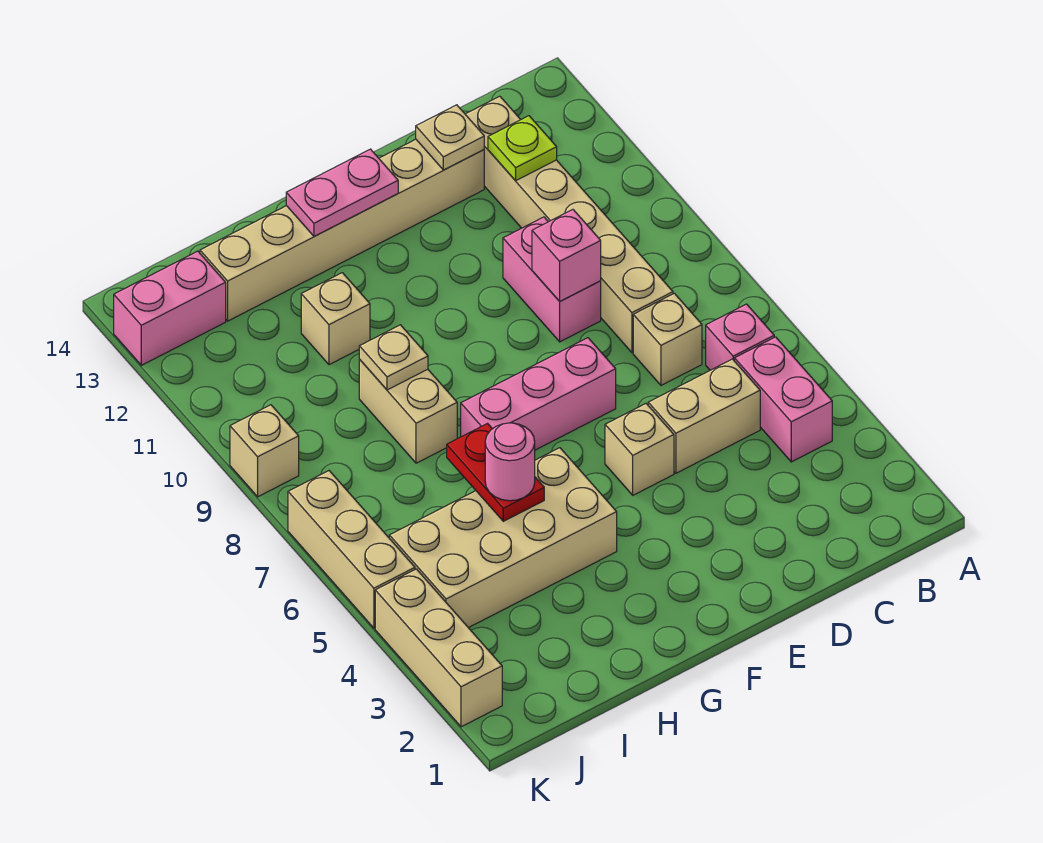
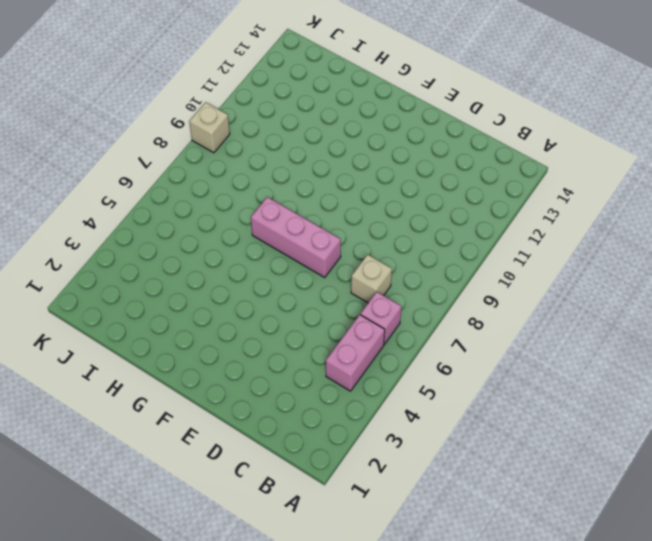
none -> tan 1x2 brick [648,359,760,473]
none -> tan 1x6 brick [465,96,673,353]
none -> pink 1x2 brick [503,217,601,342]

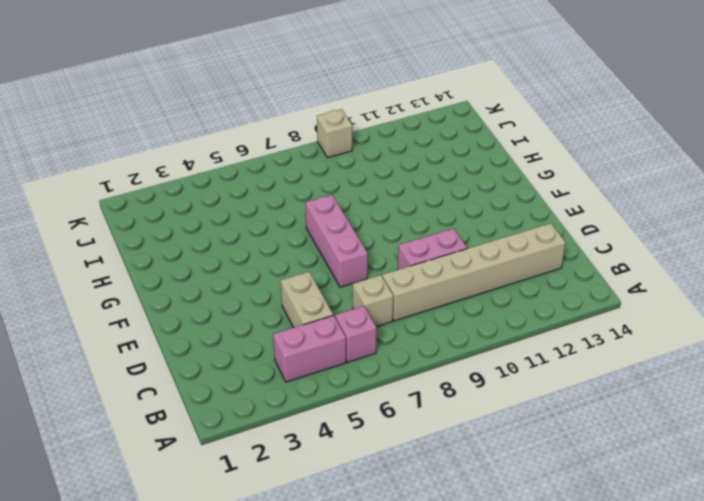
none -> tan 1x6 brick [200,139,484,321]
none -> tan 1x1 brick [605,404,674,495]
none -> tan 2x4 brick [389,448,617,628]

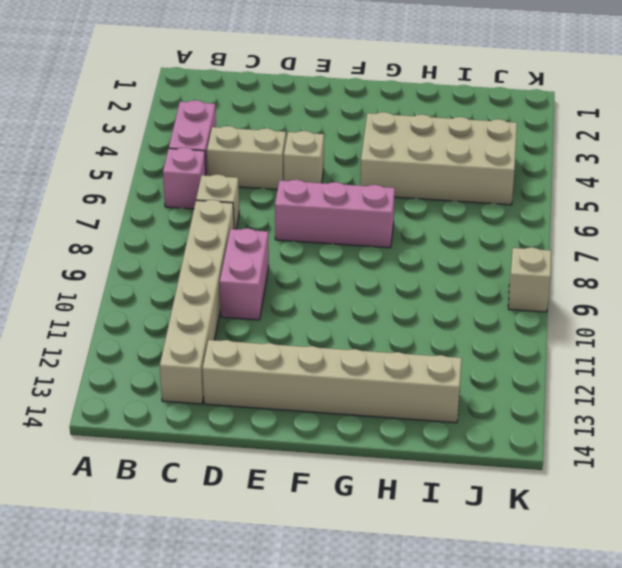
none -> tan 1x2 brick [359,360,457,463]
none -> tan 1x1 brick [301,273,370,365]
none -> pink 1x2 brick [114,251,226,365]

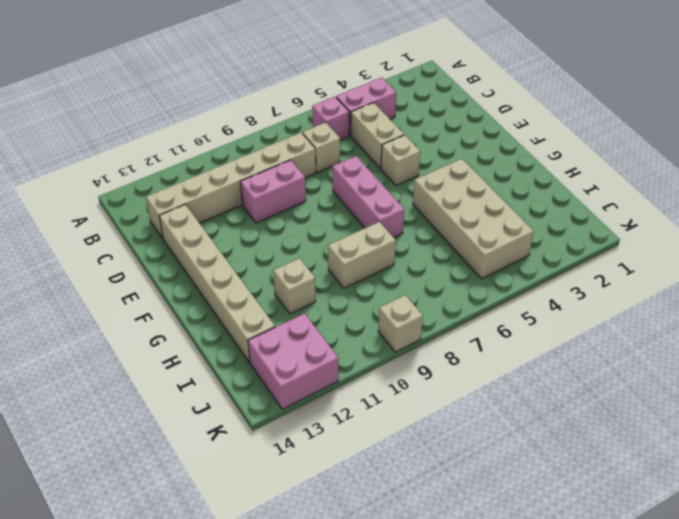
pink 2x2 brick [248,313,338,409] -> pink 1x2 brick [114,251,226,365]
none -> tan 1x3 brick [375,569,502,727]
none -> tan 1x3 brick [288,471,415,628]
none -> lime 1x1 plate [488,116,557,181]

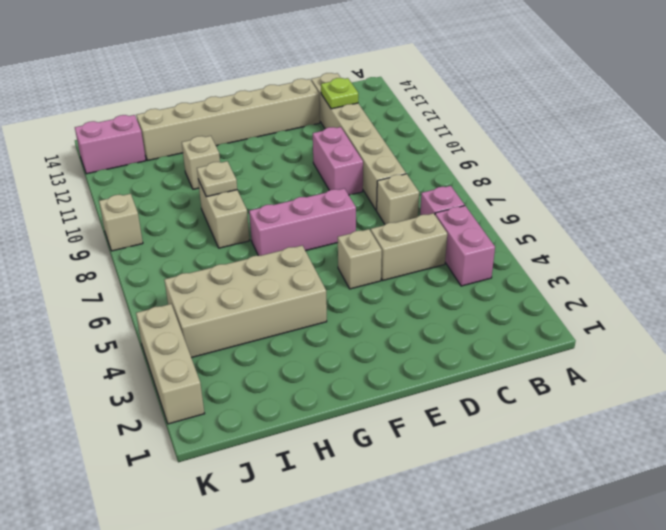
none -> tan 1x3 brick [288,471,415,628]
none -> pink 1x1 brick [532,210,601,301]
none -> tan 1x1 plate [416,105,484,170]

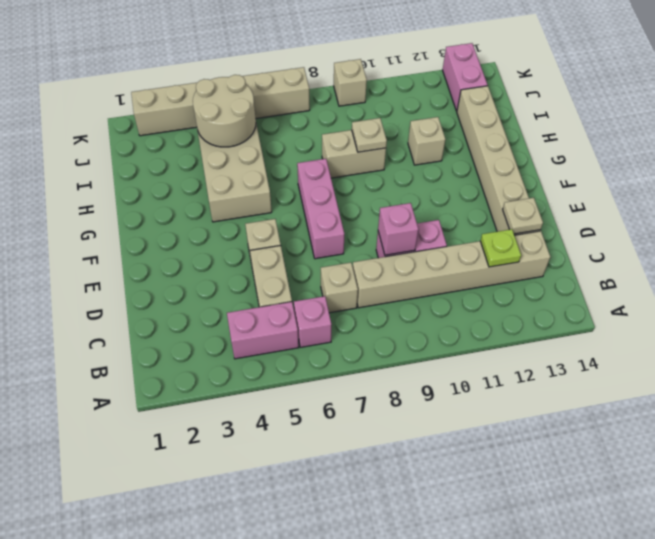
tan 2x2 round brick [193,75,256,147] -> none
none -> pink 1x2 plate [286,149,398,236]
none -> red 1x2 plate [447,423,544,521]
none -> pink 1x1 round brick [485,423,535,501]

